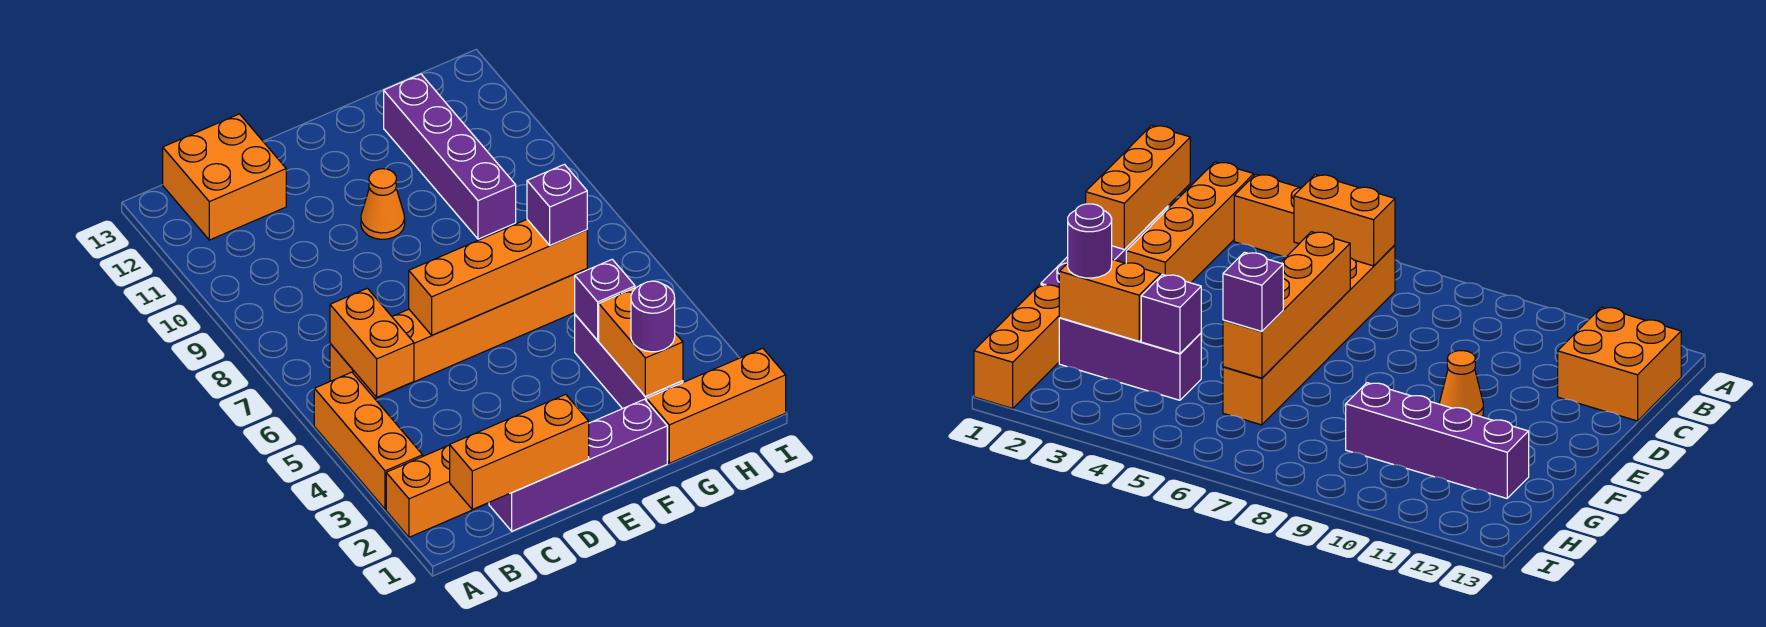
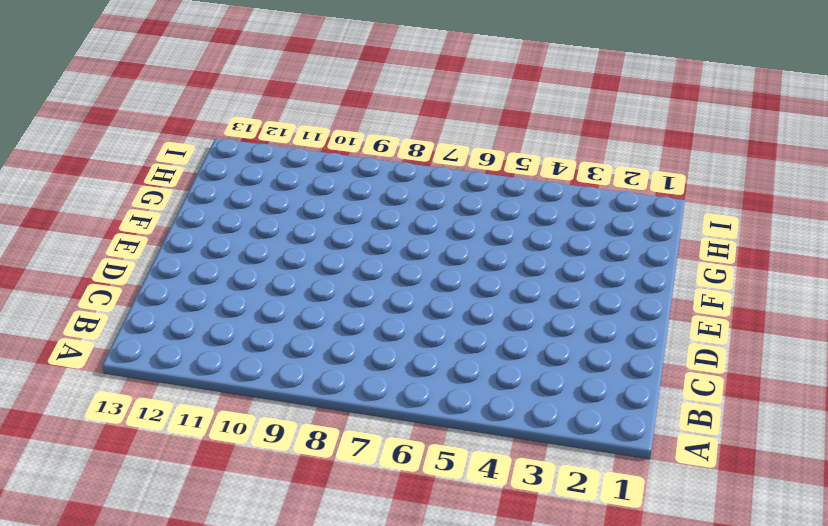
none -> orange 1x4 brick [386,445,488,537]
none -> orange 1x3 brick [314,372,423,509]
none -> orange 1x6 brick [330,269,587,399]

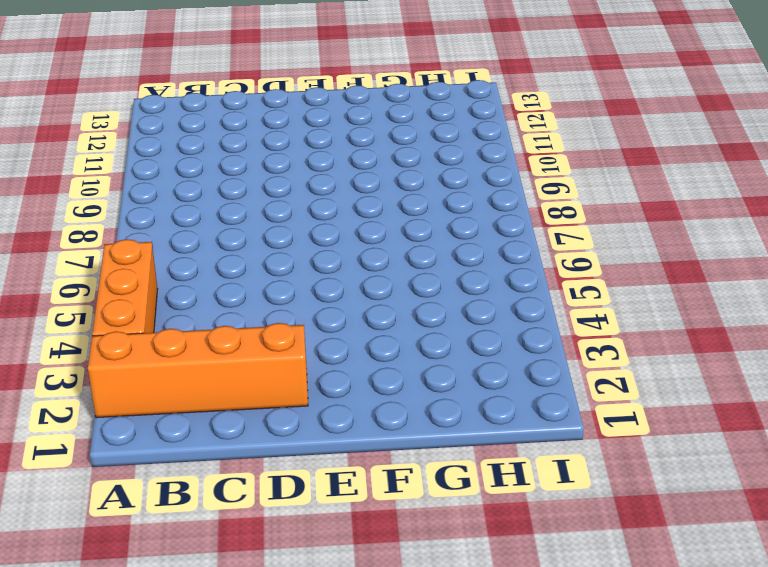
none -> orange 1x6 brick [330,269,587,399]
none -> orange 2x2 brick [163,114,286,240]
none -> purple 1x4 brick [489,399,667,531]

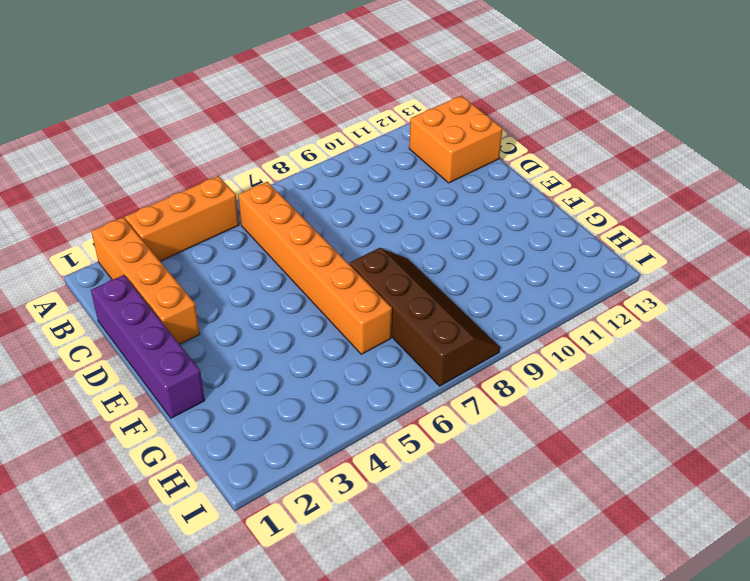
brown 2x4 slope [350,248,500,386] -> none
none -> orange 1x1 cone [361,169,405,239]
none -> orange 1x3 brick [647,348,786,463]
none -> purple 1x3 brick [575,315,683,409]

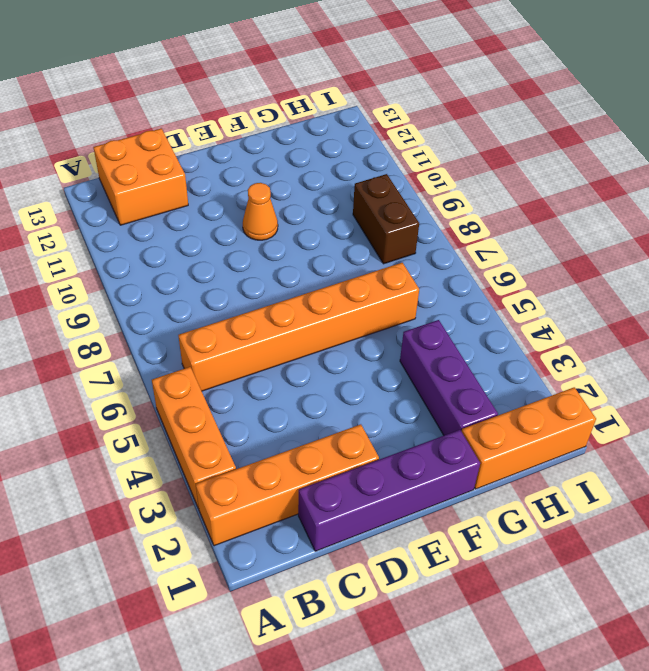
brown 1x2 brick [353,174,419,264] -> none
none -> purple 1x4 brick [384,74,516,239]
none -> orange 1x3 brick [450,394,589,509]
none -> orange 1x2 brick [330,288,414,397]

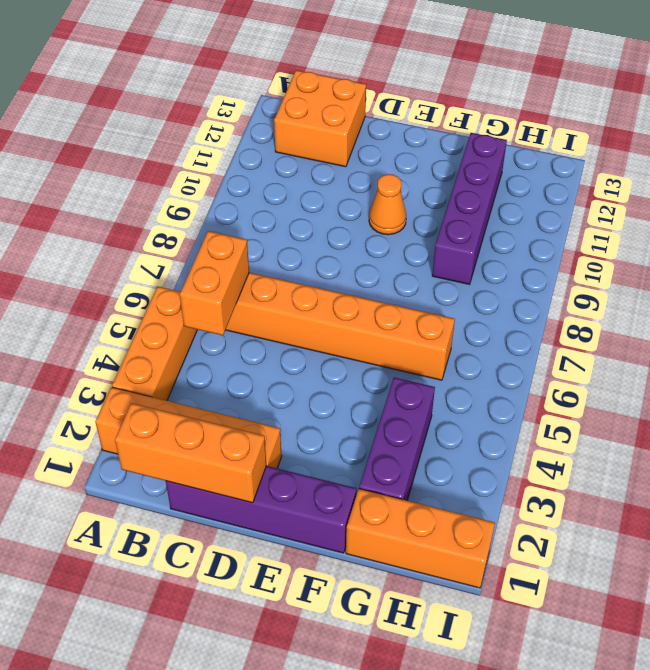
none -> orange 1x4 brick [409,220,587,335]
none -> orange 1x2 brick [599,288,683,397]
none -> purple 1x1 brick [575,259,635,340]

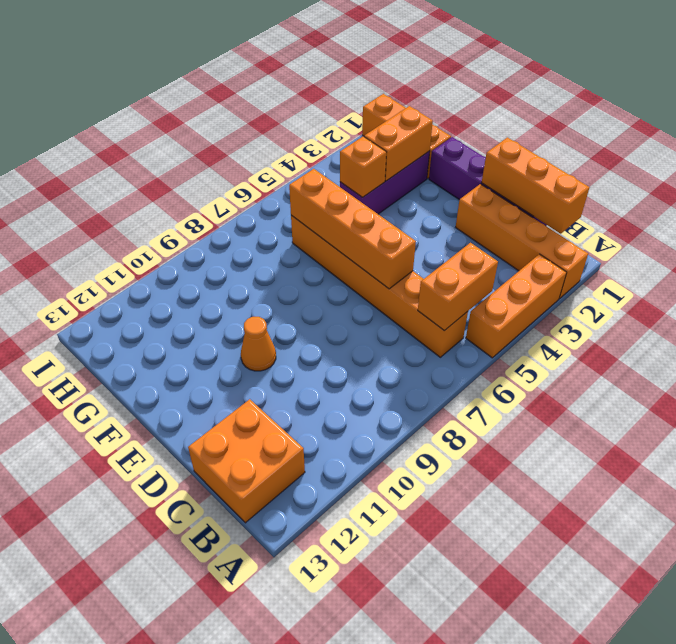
orange 1x1 brick [340,136,386,197] -> purple 1x1 brick [575,259,635,340]
none -> purple 1x4 brick [384,74,516,239]
none -> purple 1x1 round brick [631,281,675,352]
none -> purple 1x1 brick [527,164,587,245]

